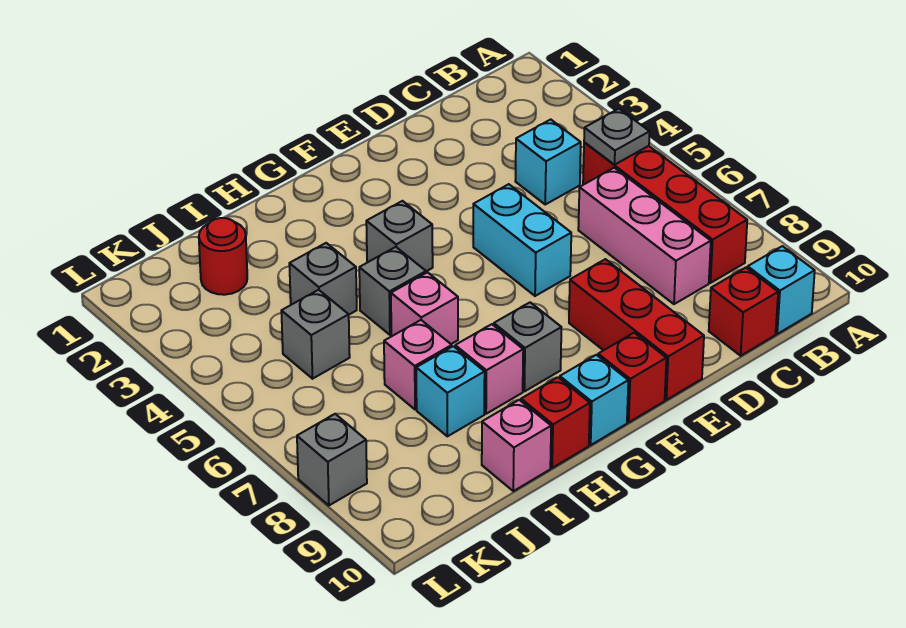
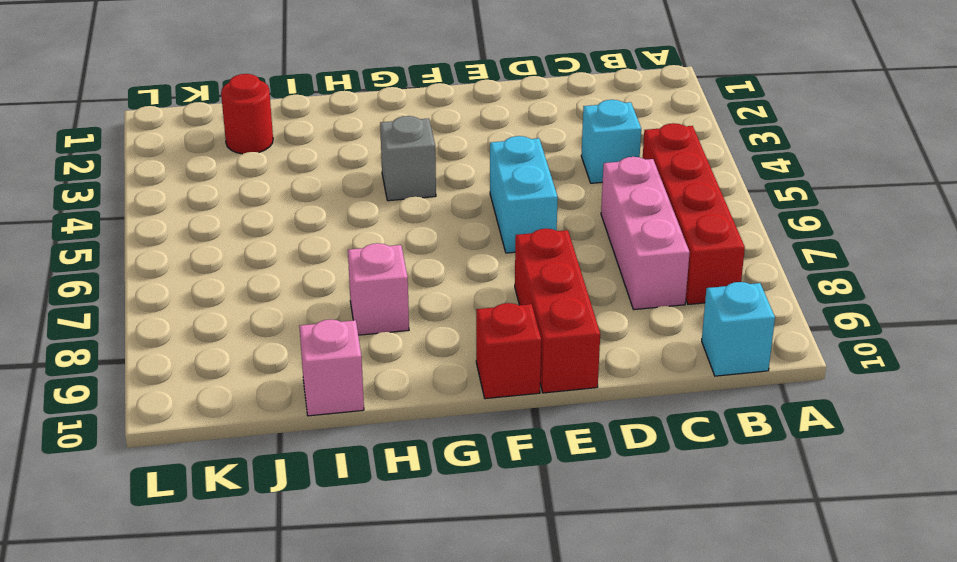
none -> red 1x1 brick [709,268,778,356]
none -> grey 1x1 brick [494,302,561,391]
none -> cyan 1x1 brick [560,355,628,445]

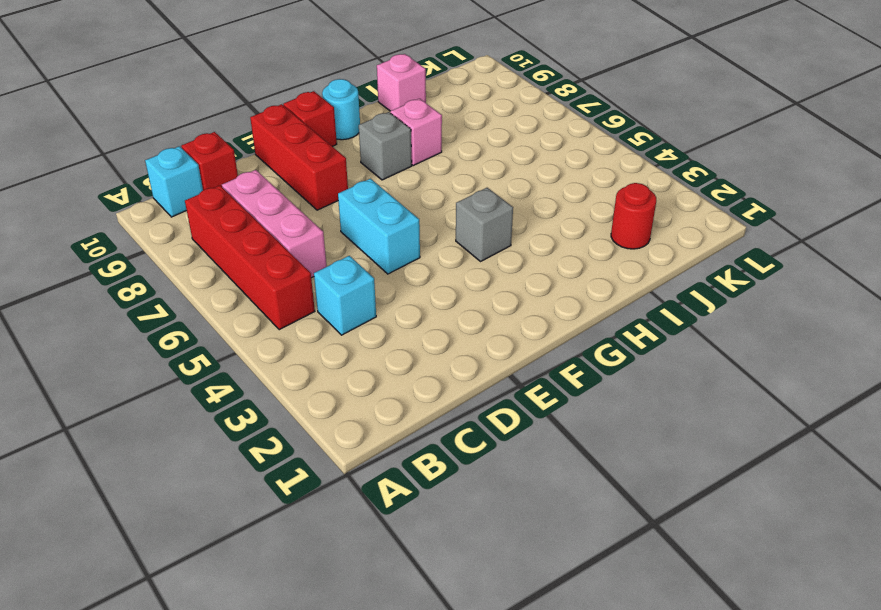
cyan 1x1 round brick [322,79,360,140] -> cyan 1x1 brick [560,355,628,445]
none -> grey 1x1 brick [359,247,426,335]
none -> pink 1x1 brick [391,272,458,344]
none -> red 1x1 brick [521,377,590,468]

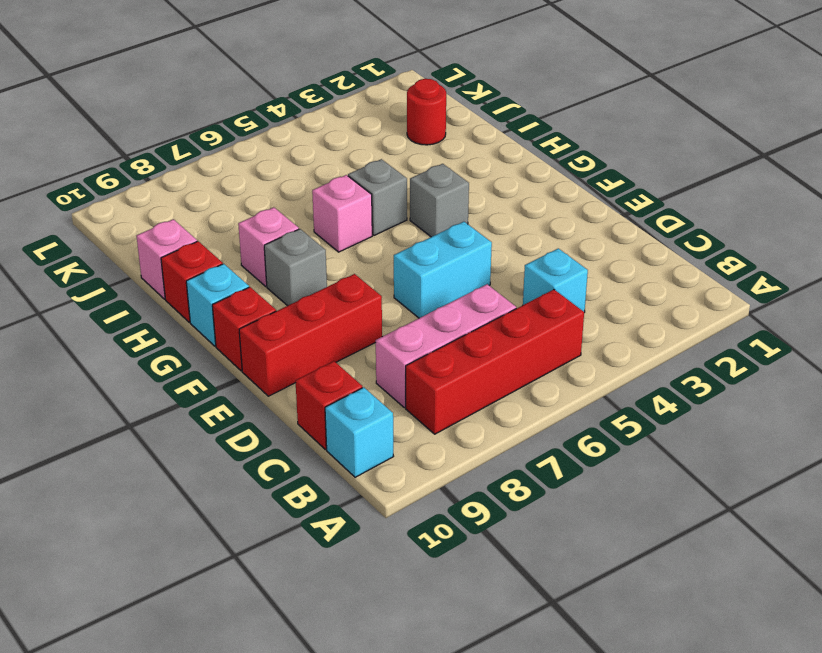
none -> grey 1x1 brick [289,243,357,315]
none -> pink 1x1 brick [384,320,452,409]
none -> cyan 1x1 brick [416,346,485,436]

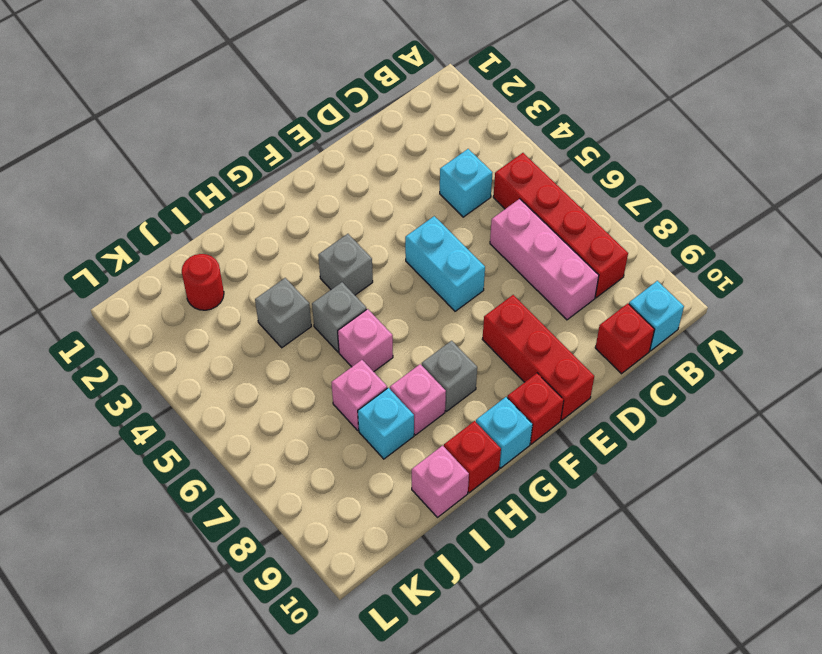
none -> grey 1x1 brick [281,290,350,379]
none -> grey 1x1 brick [297,414,367,505]
none -> grey 1x1 plate [584,109,650,165]

